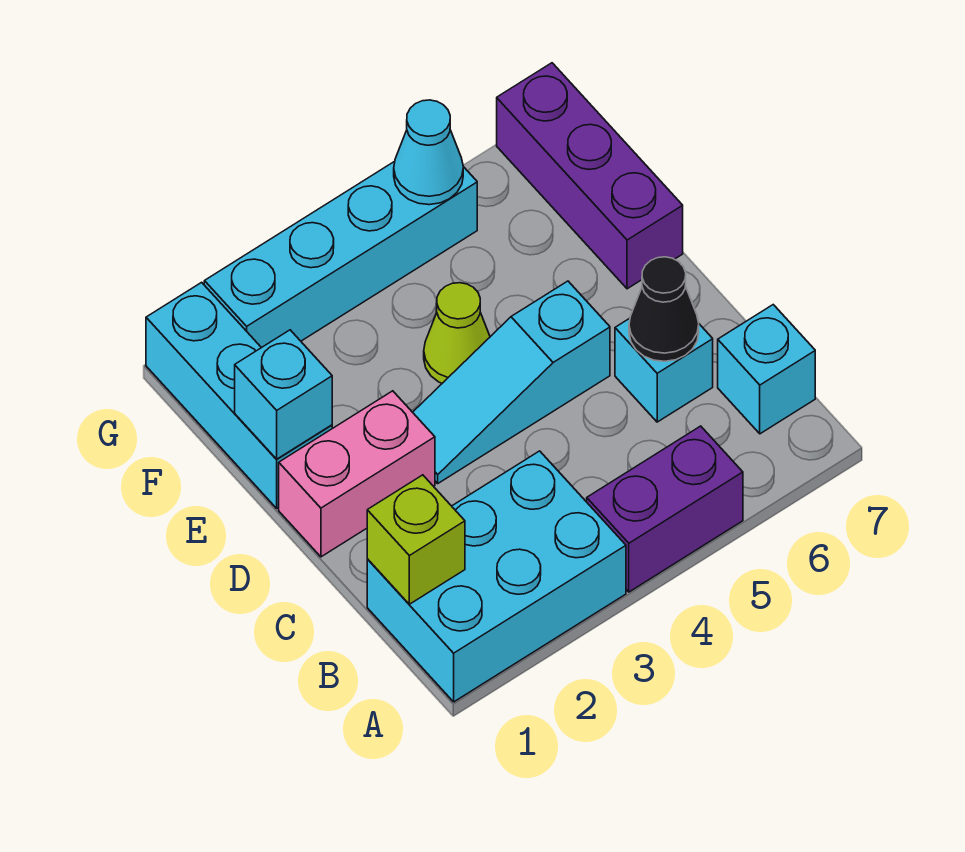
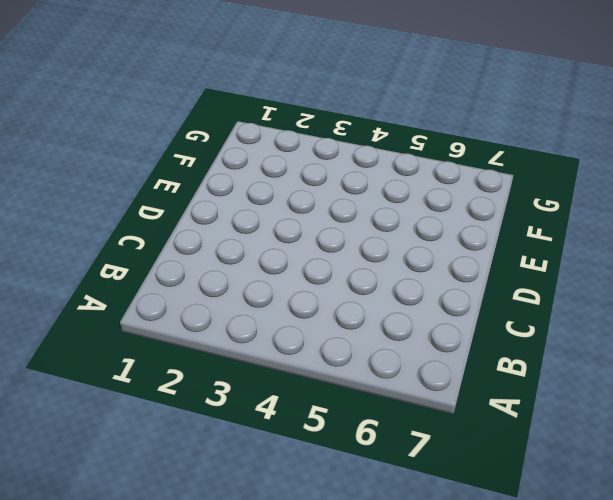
none -> cyan 2x3 brick [367,451,626,702]
none -> purple 1x2 brick [587,426,743,592]
none -> cyan 1x1 brick [718,305,815,434]

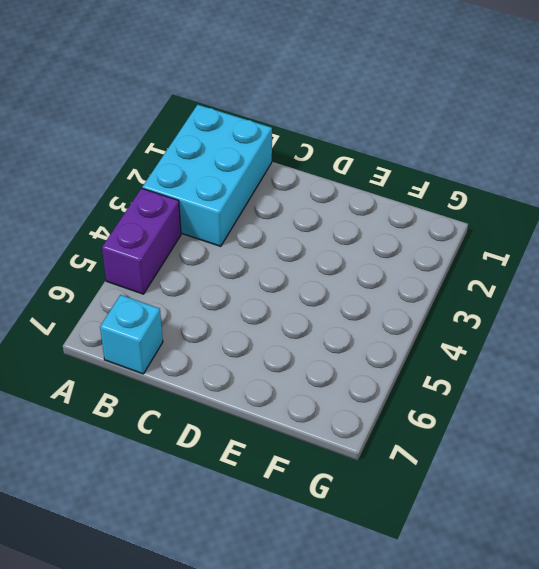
none -> cyan 1x1 brick [615,318,713,422]
none -> pink 1x2 brick [279,391,435,557]
none -> cyan 1x3 slope [413,281,610,483]

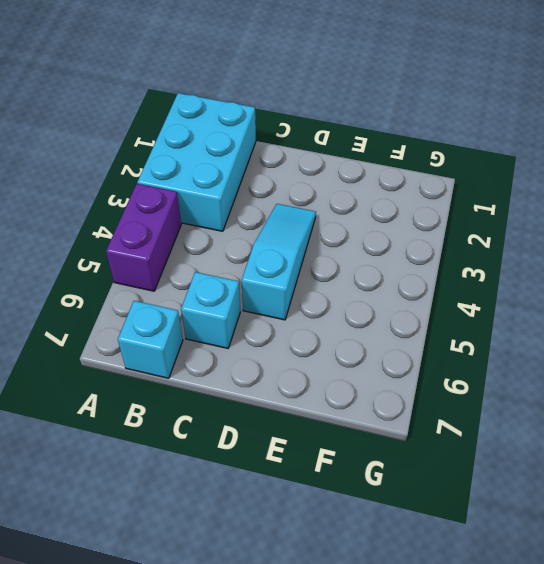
none -> pink 1x2 brick [279,391,435,557]
none -> cyan 1x3 brick [146,282,332,508]
none -> lime 1x1 cone [424,283,490,383]

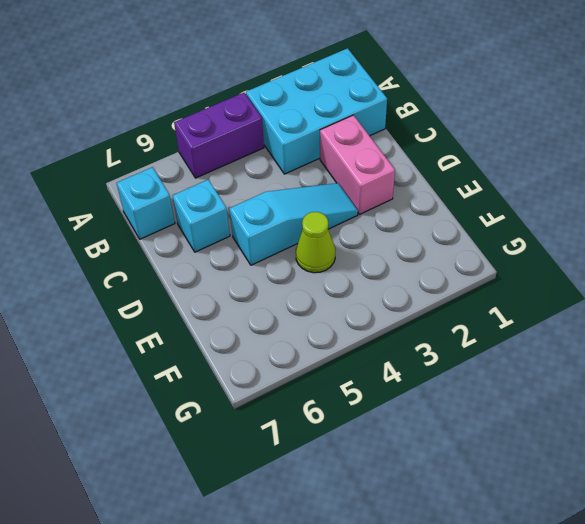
pink 1x2 brick [320,115,395,214] -> pink 1x2 brick turned to [279,391,435,557]
none -> cyan 1x3 brick [146,282,332,508]
none -> purple 1x3 brick [497,63,683,289]
none -> cyan 1x4 brick [204,162,477,348]

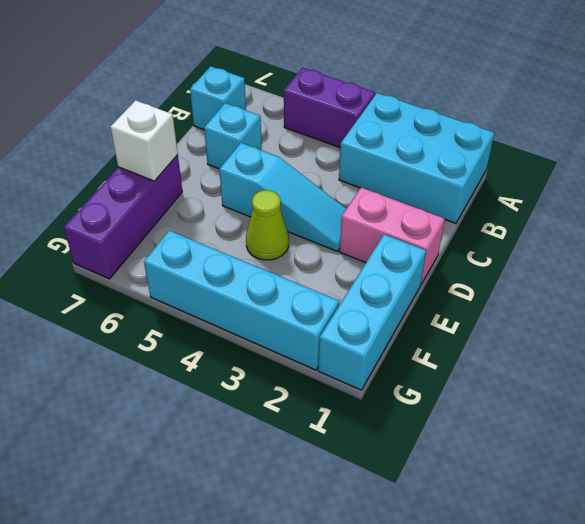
white 1x1 brick [110,100,178,181] -> none
none -> lime 1x1 brick [367,475,465,604]
none -> black 1x1 cone [629,257,699,361]
none -> cyan 1x1 brick [235,330,332,459]

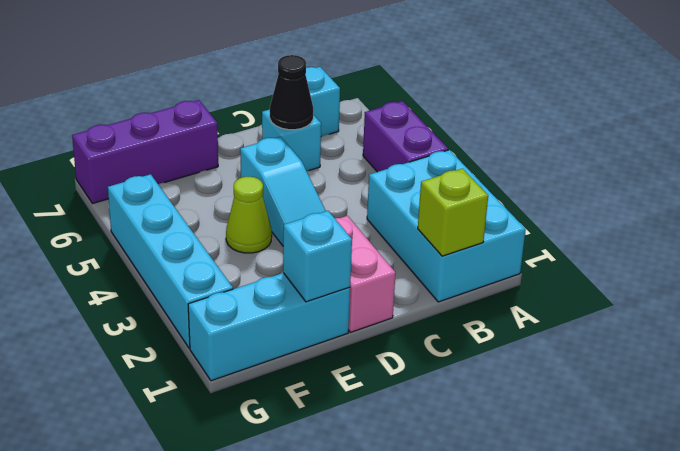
none -> cyan 1x1 cone [394,100,463,205]

